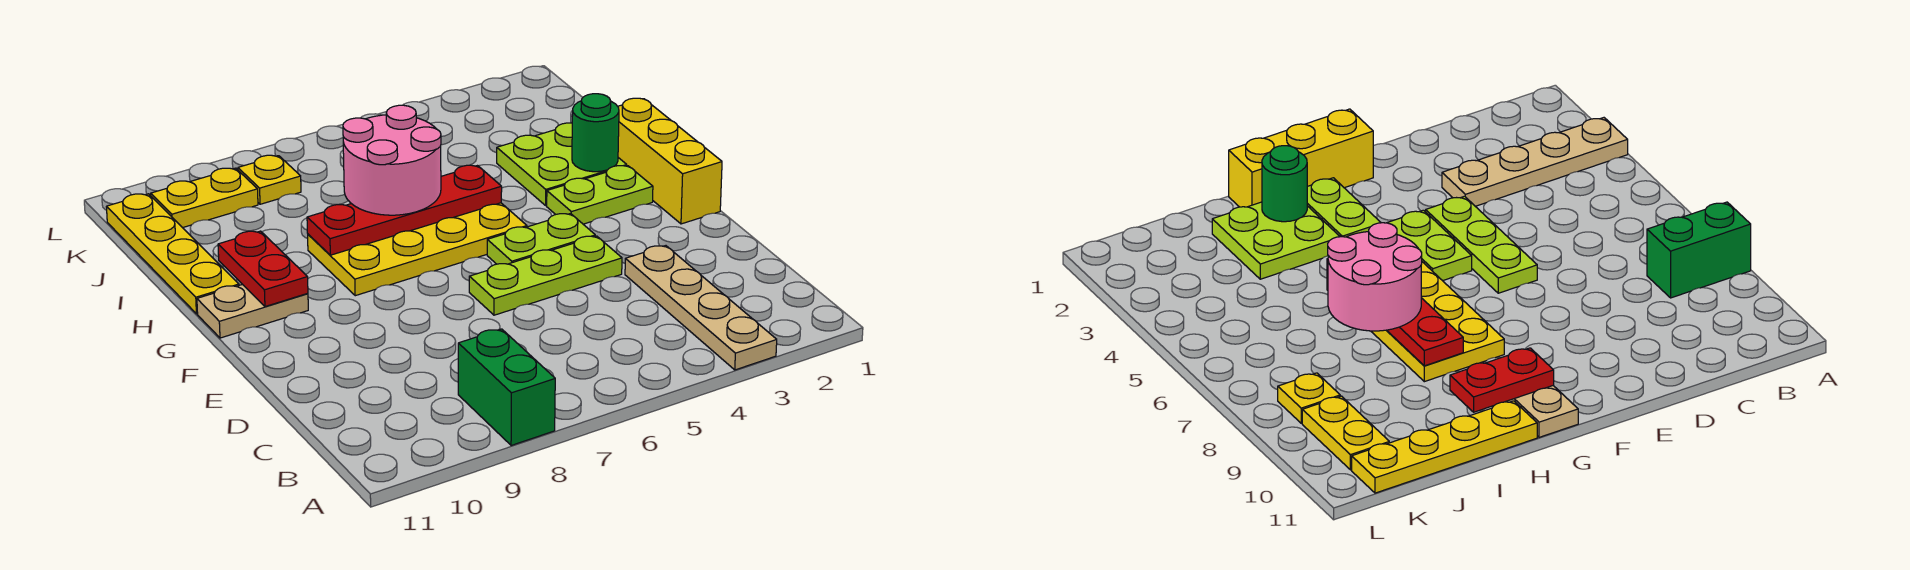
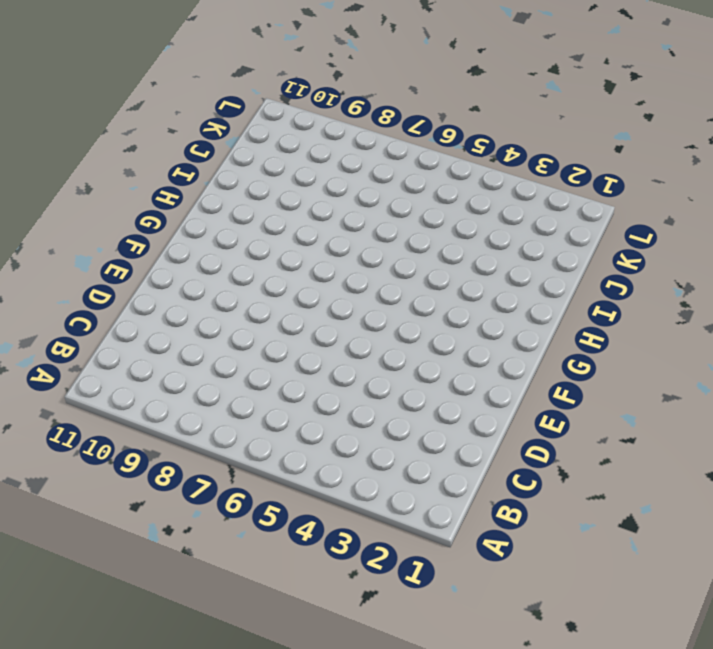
none -> tan 1x4 plate [625,246,777,370]
none -> green 1x2 brick [458,329,555,446]
none -> lime 1x3 plate [469,236,622,315]

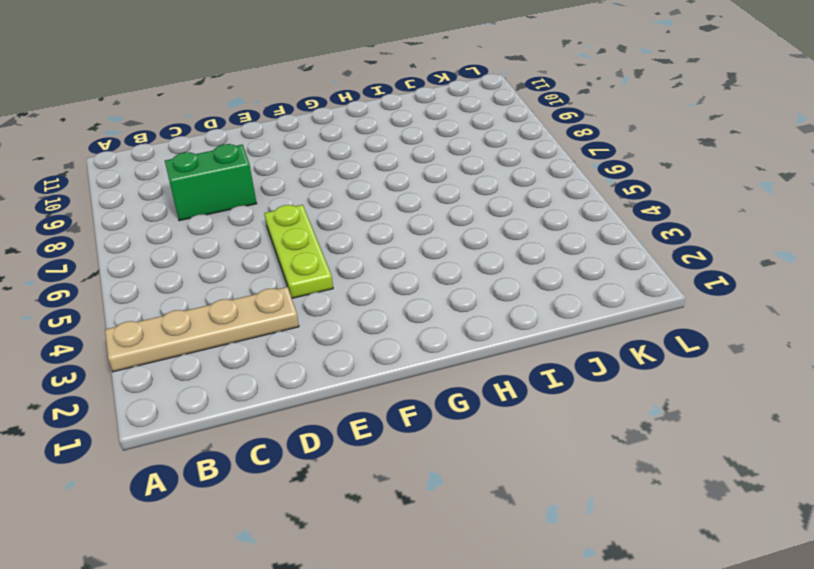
green 1x2 brick [165,144,257,221] -> green 1x2 brick moved to [458,329,555,446]
none -> yellow 1x3 brick [618,98,722,224]
none -> lime 1x2 plate [487,214,595,264]
none -> lime 1x2 plate [547,166,653,224]

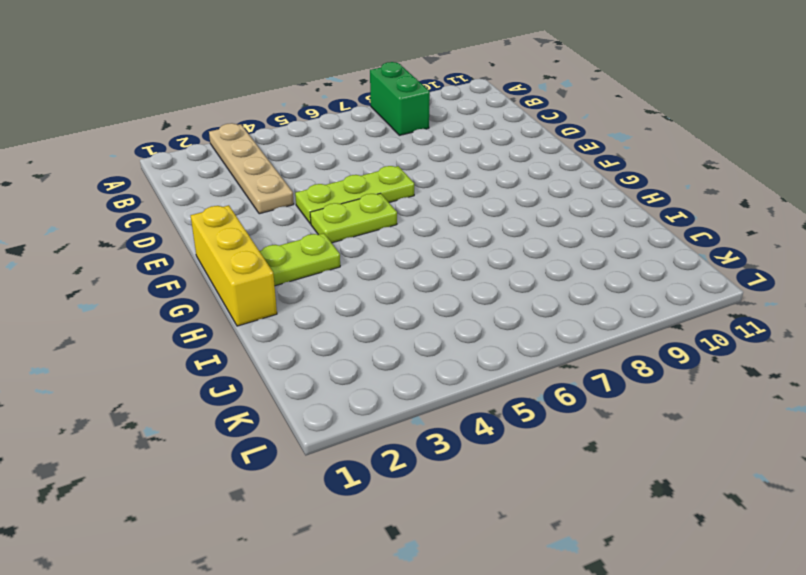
none -> yellow 2x4 plate [308,203,527,296]
none -> tan 1x2 plate [197,284,308,338]
none -> lime 2x2 plate [497,123,627,205]

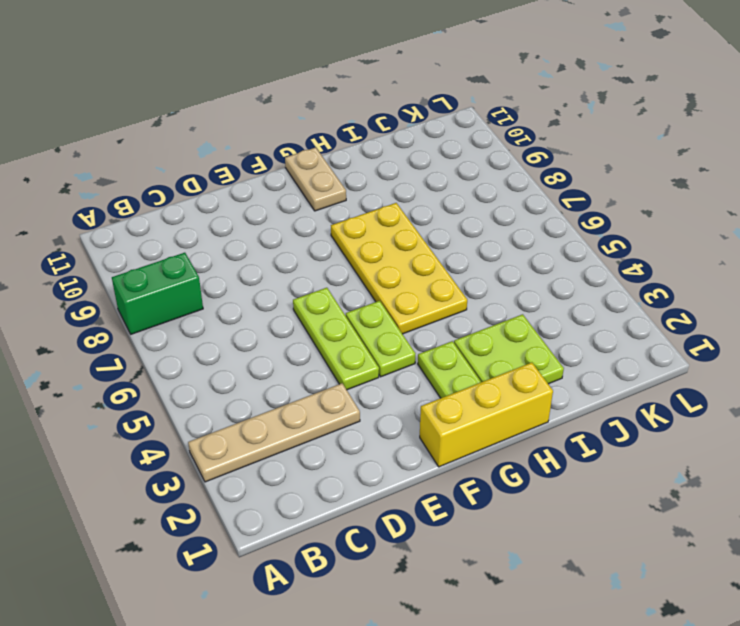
none -> yellow 1x4 plate [107,194,239,314]
none -> yellow 1x1 plate [238,155,301,204]
none -> yellow 1x2 plate [151,168,258,228]

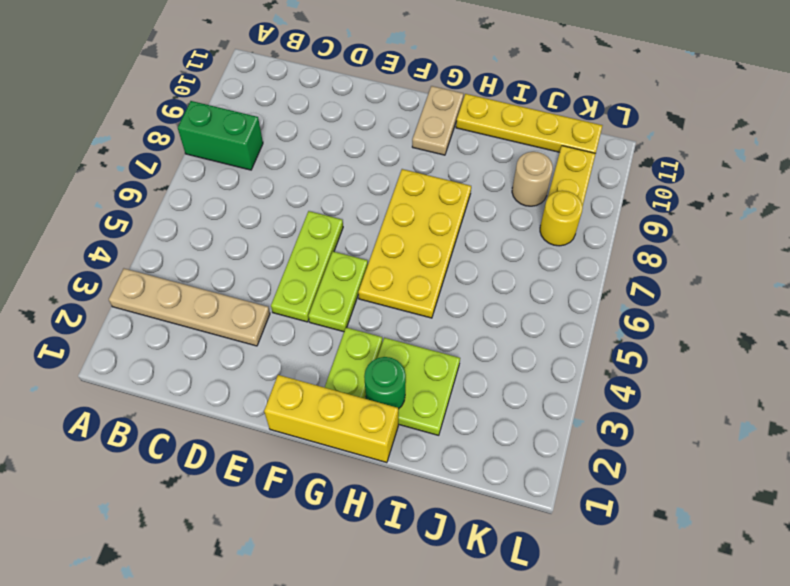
tan 1x1 round brick [512,152,553,206] -> none
yellow 1x1 round brick [540,191,583,246] -> yellow 1x1 plate [238,155,301,204]
none -> red 1x2 plate [218,231,308,307]
none -> red 1x4 plate [307,165,502,255]
none -> pink 2x2 round brick [343,105,441,215]

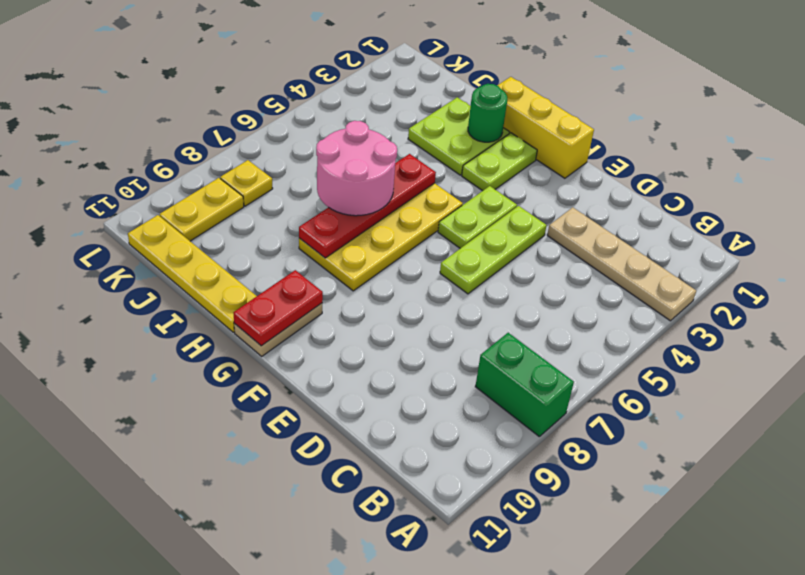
red 1x2 plate [234,270,323,346] -> red 1x2 plate turned to [218,231,308,307]

